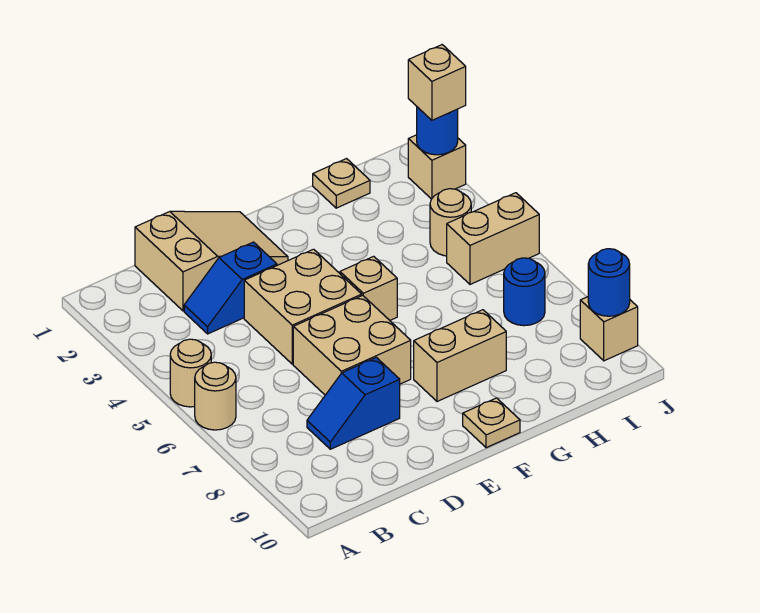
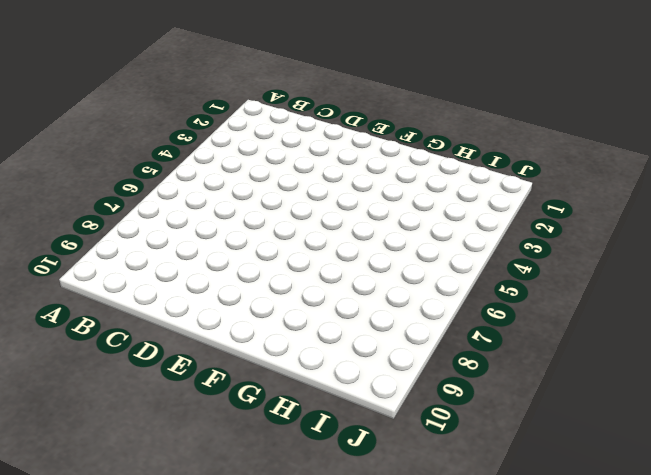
none -> tan 1x1 round brick [170,339,211,407]
none -> tan 1x1 round brick [195,362,236,430]
none -> tan 2x3 slope [135,211,288,311]

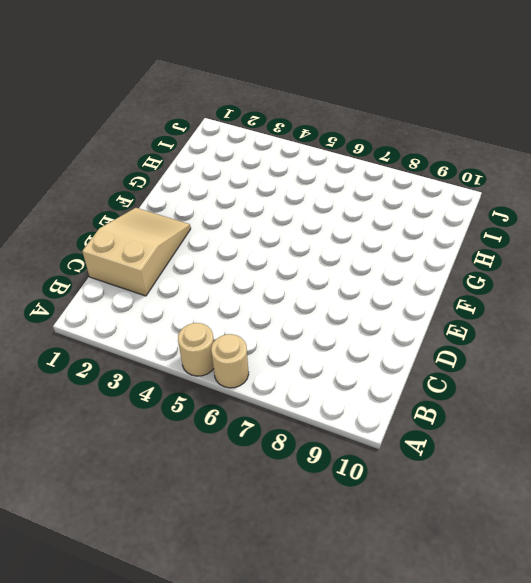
none -> blue 1x2 slope [184,242,277,334]
none -> blue 1x2 slope [307,357,400,449]
none -> tan 2x2 brick [244,249,362,364]

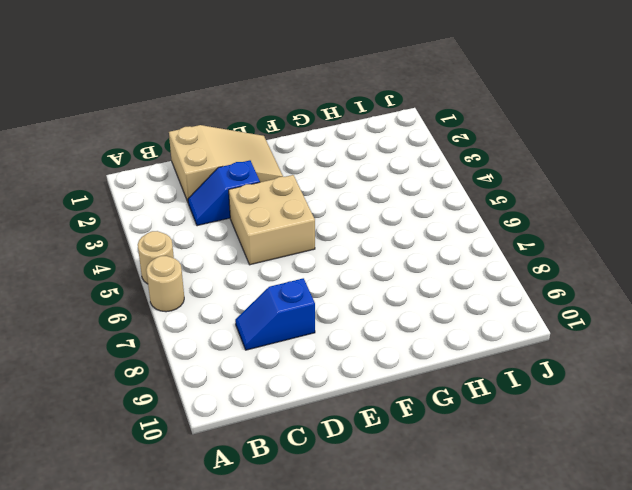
none -> tan 2x2 brick [293,295,411,395]
none -> tan 1x1 brick [340,256,397,320]
none -> tan 1x2 brick [414,310,506,401]

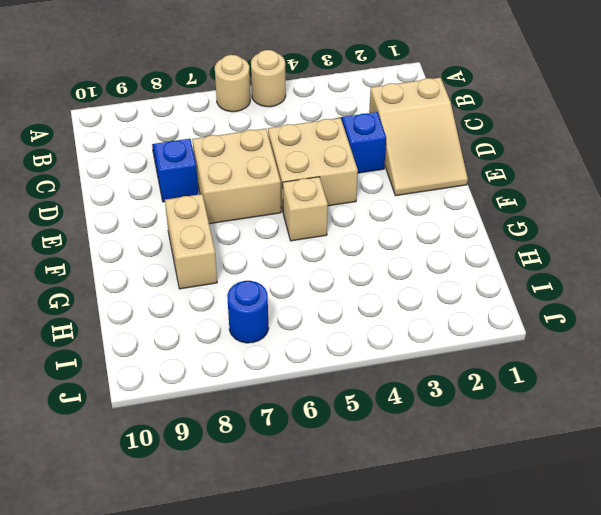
none -> tan 1x1 plate [463,398,520,448]
none -> tan 1x1 plate [313,159,370,208]
none -> tan 1x1 round brick [430,189,471,256]

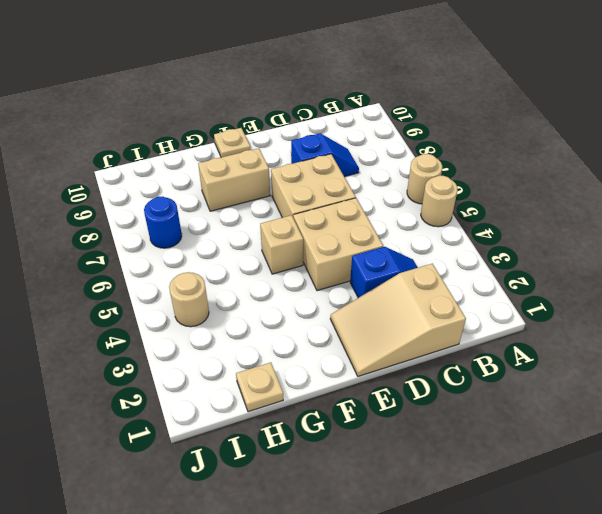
none -> tan 1x2 brick [447,193,539,284]
none -> tan 1x1 brick [408,135,466,199]
none -> tan 1x1 brick [580,297,638,361]

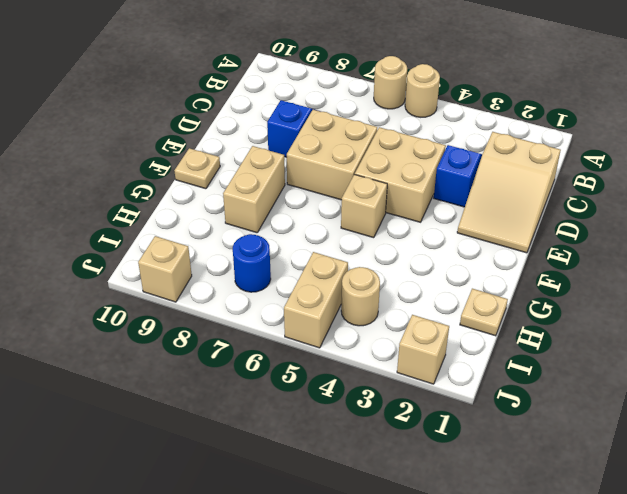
none -> blue 1x1 round brick [417,107,458,155]
none -> blue 1x1 round brick [588,249,630,316]
none -> tan 1x1 brick [408,45,466,120]

